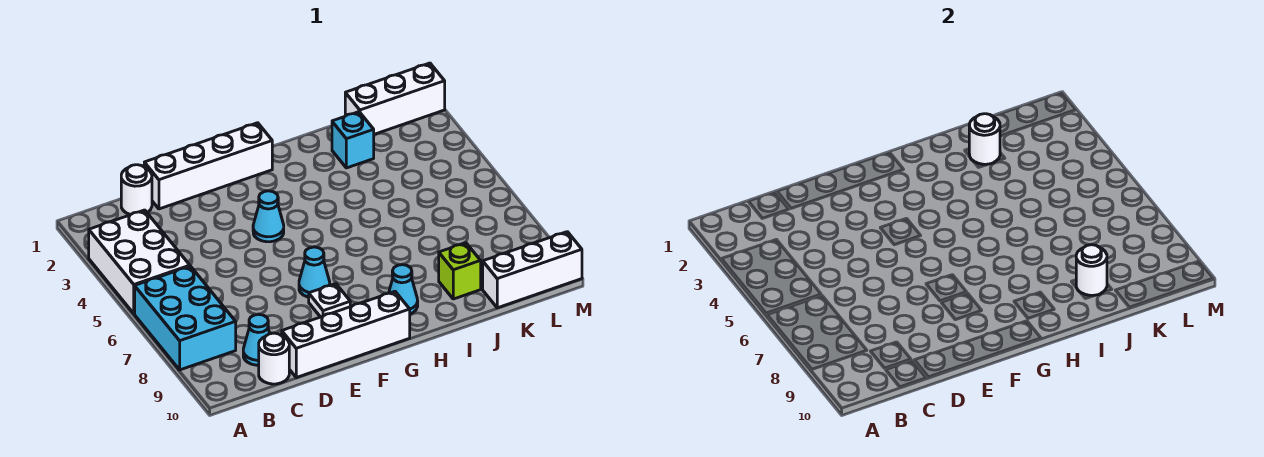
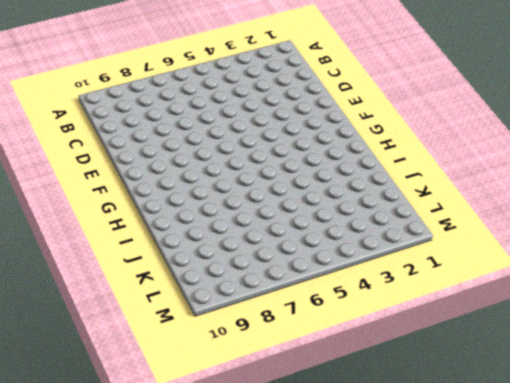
none -> white 2x3 brick [89,210,190,314]
none -> cyan 2x3 brick [135,266,236,370]
none -> white 1x1 round brick [121,165,152,215]

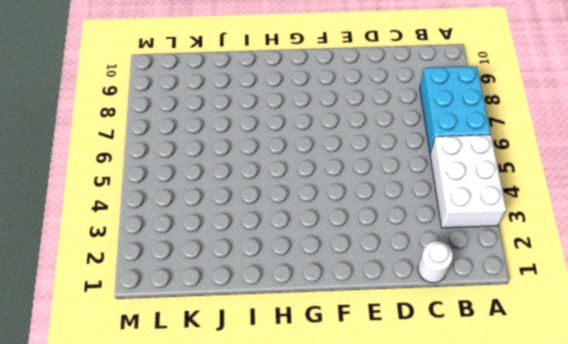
none -> cyan 1x1 cone [243,315,270,365]
none -> white 1x1 round brick [259,333,289,384]
none -> white 1x4 brick [144,123,272,209]

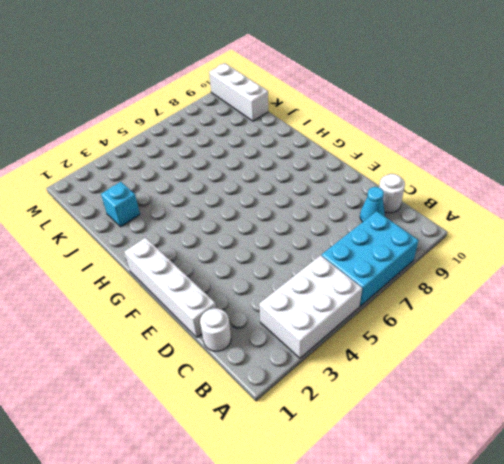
none -> white 1x4 brick [282,291,410,378]
none -> cyan 1x1 cone [253,191,284,242]
none -> cyan 1x1 cone [299,247,330,297]

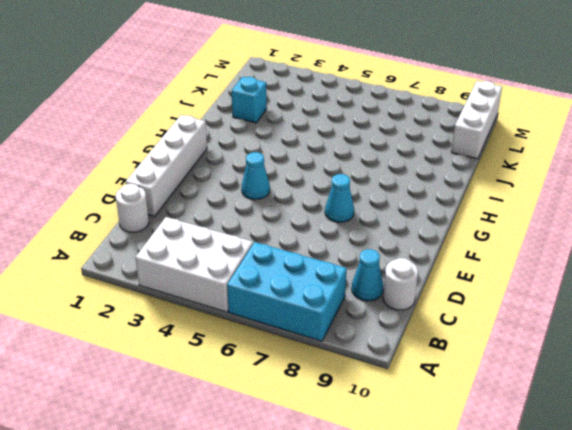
none -> white 1x4 brick [282,291,410,378]
none -> white 1x1 plate [309,284,350,317]
none -> cyan 1x1 cone [389,265,418,314]

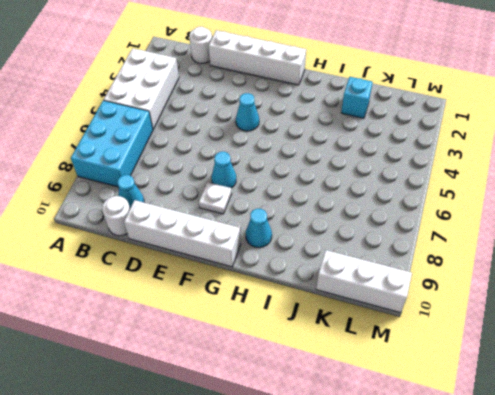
none -> lime 1x1 brick [439,243,481,299]
none -> white 1x3 brick [345,63,445,134]
none -> white 1x1 round brick [969,114,1000,164]

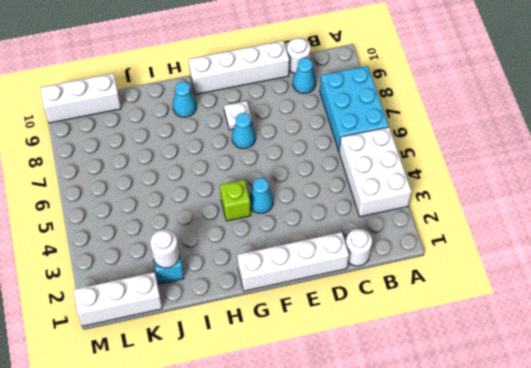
lime 1x1 brick [220,180,251,221] -> lime 1x1 brick moved to [439,243,481,299]
none -> white 1x1 round brick [1076,245,1107,295]

